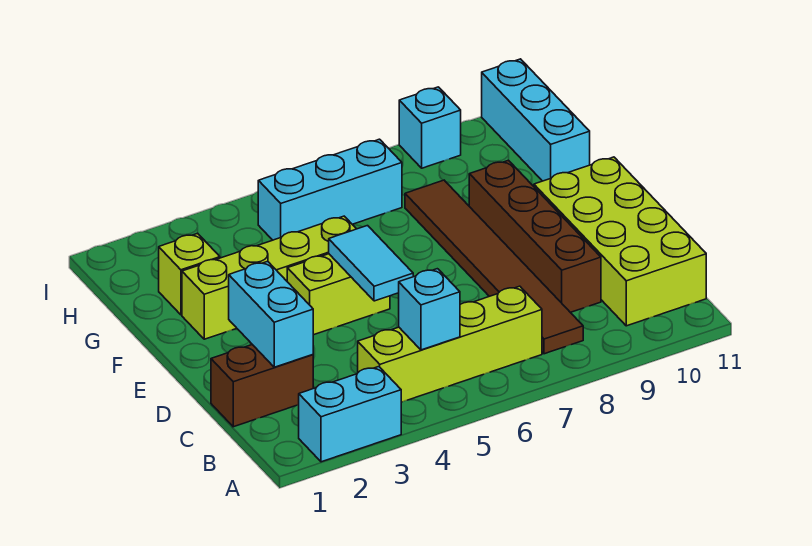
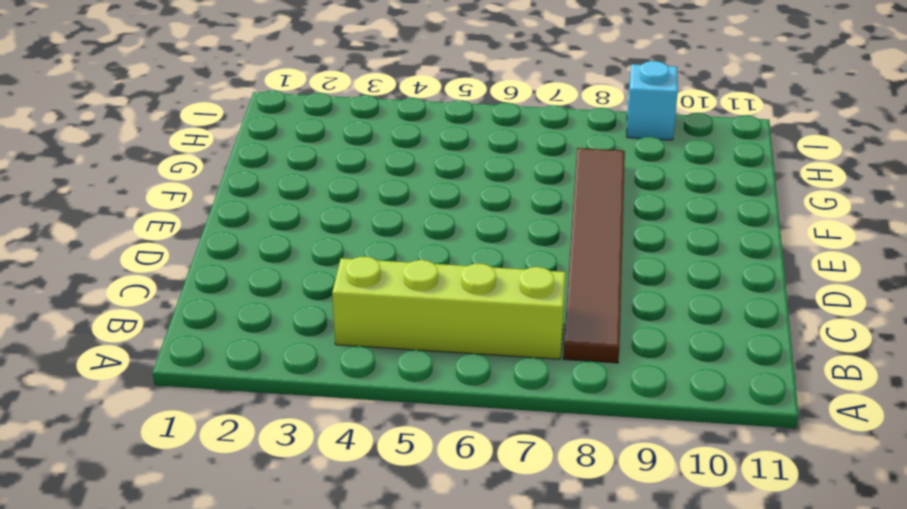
none -> cyan 1x2 brick [299,367,401,462]
none -> lime 2x4 brick [534,157,706,326]
none -> brown 1x2 brick [211,345,313,427]

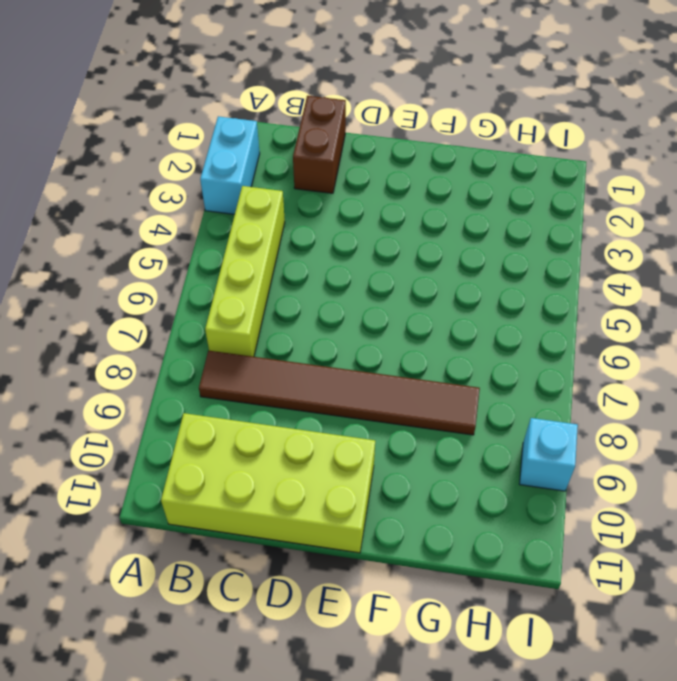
none -> brown 1x4 brick [469,160,601,313]
none -> lime 1x2 brick [287,254,390,335]
none -> lime 1x4 brick [182,216,356,339]

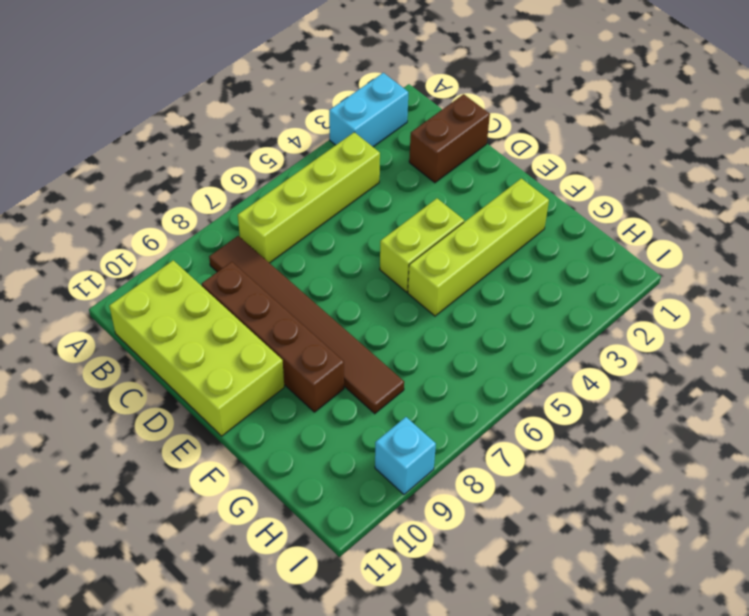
none -> lime 1x1 brick [159,233,220,315]
none -> cyan 1x3 brick [482,59,590,181]
none -> cyan 1x3 brick [258,139,402,240]

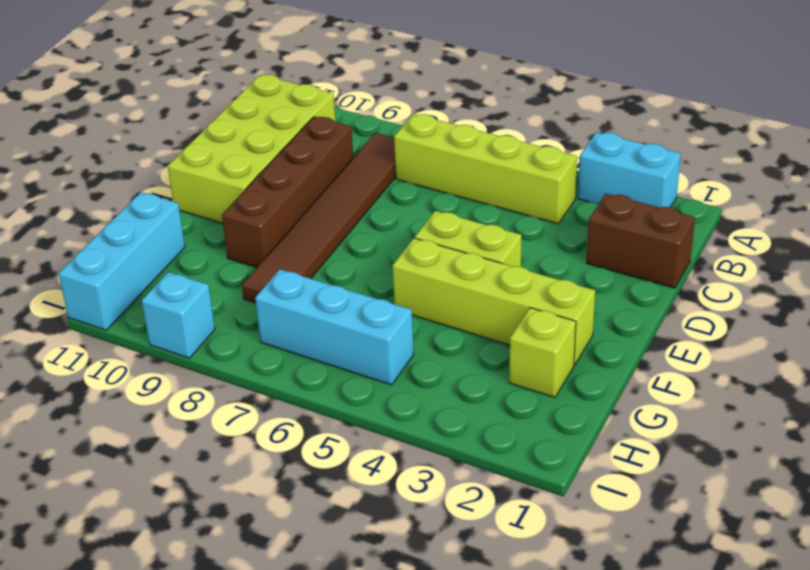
none -> cyan 1x1 brick [399,269,460,350]
none -> cyan 1x2 brick [229,261,313,367]
none -> cyan 1x2 tile [329,226,413,301]

